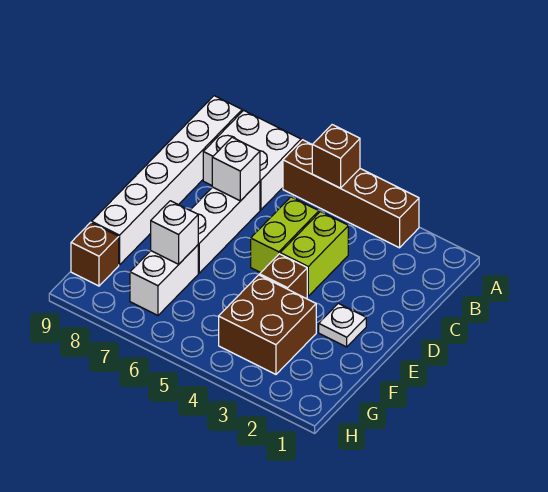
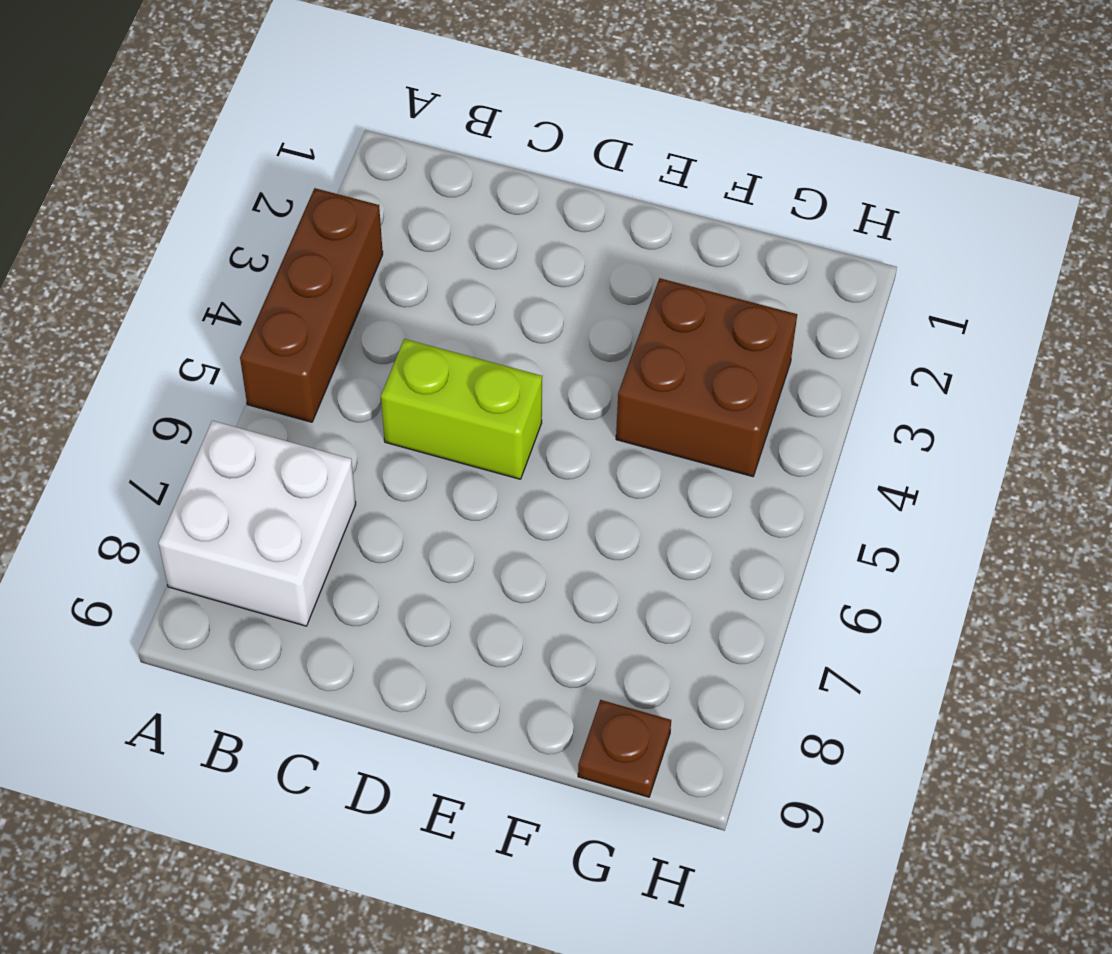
brown 1x3 brick [240,188,383,422] -> brown 1x4 brick [283,140,419,248]
brown 1x1 plate [578,700,671,797] -> brown 1x1 brick [71,222,119,286]
none -> white 1x6 brick [92,96,242,265]
none -> lime 1x2 brick [280,212,348,296]
none -> white 1x3 brick [190,181,260,273]

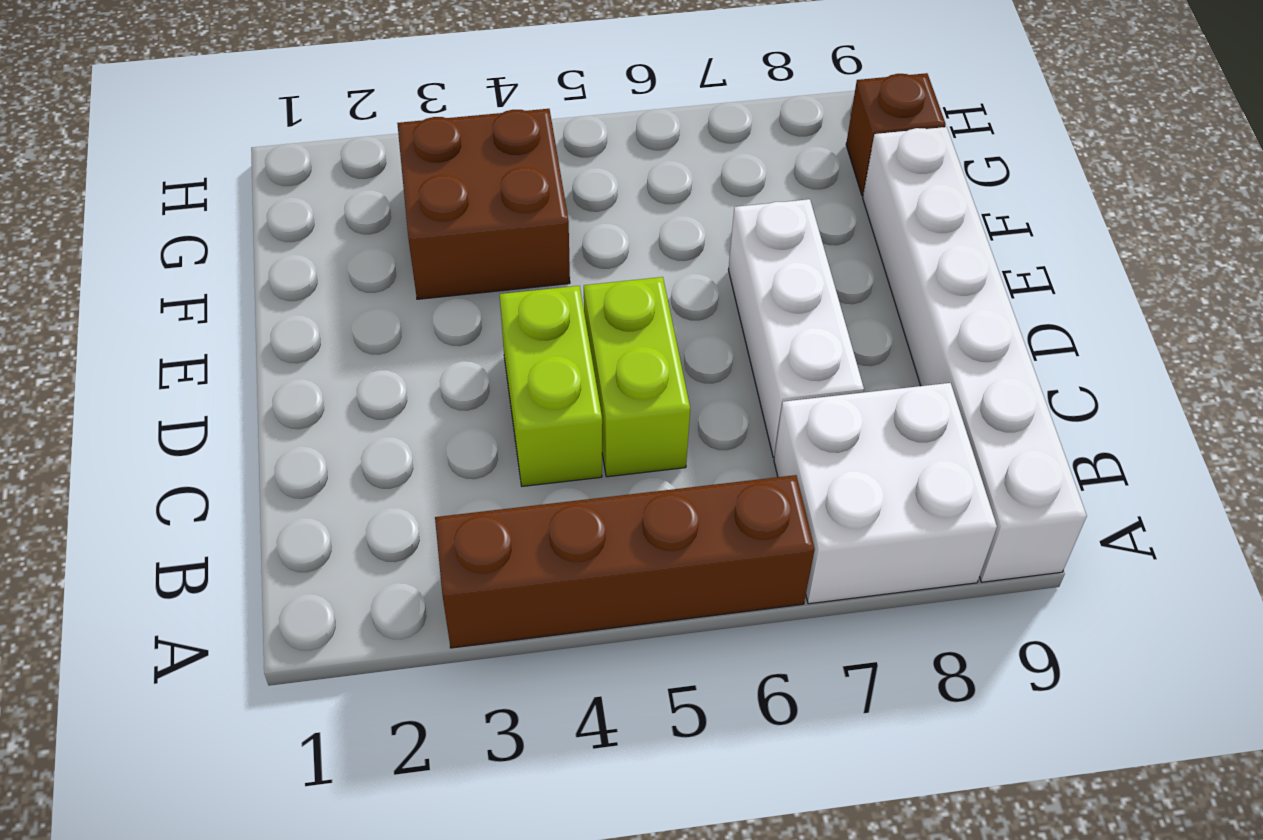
none -> white 1x1 plate [319,303,366,347]
none -> brown 1x1 brick [260,254,307,298]
none -> white 1x2 brick [130,245,198,315]

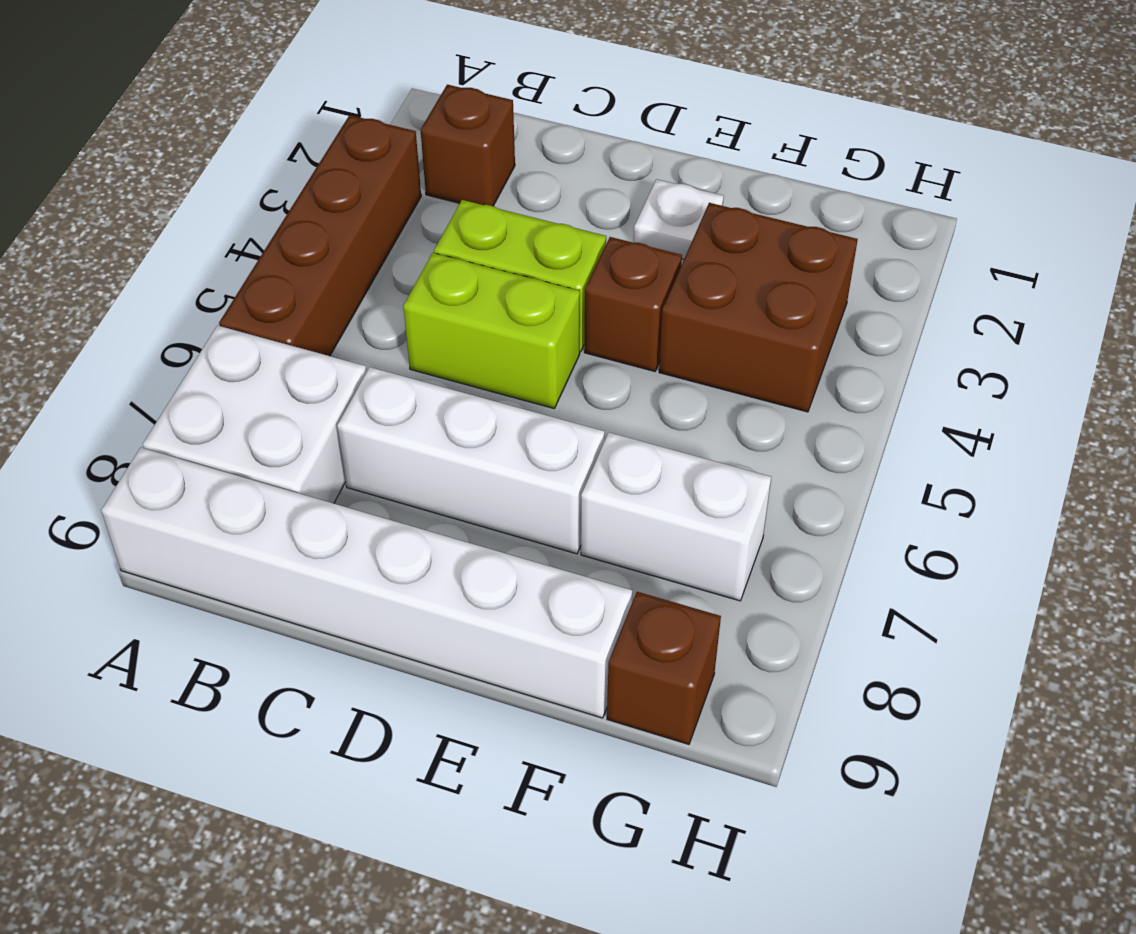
brown 1x1 brick [421,85,515,206] -> brown 1x1 brick moved to [312,125,360,188]
none -> white 1x1 brick [212,137,260,201]
none -> white 1x1 brick [151,201,198,264]

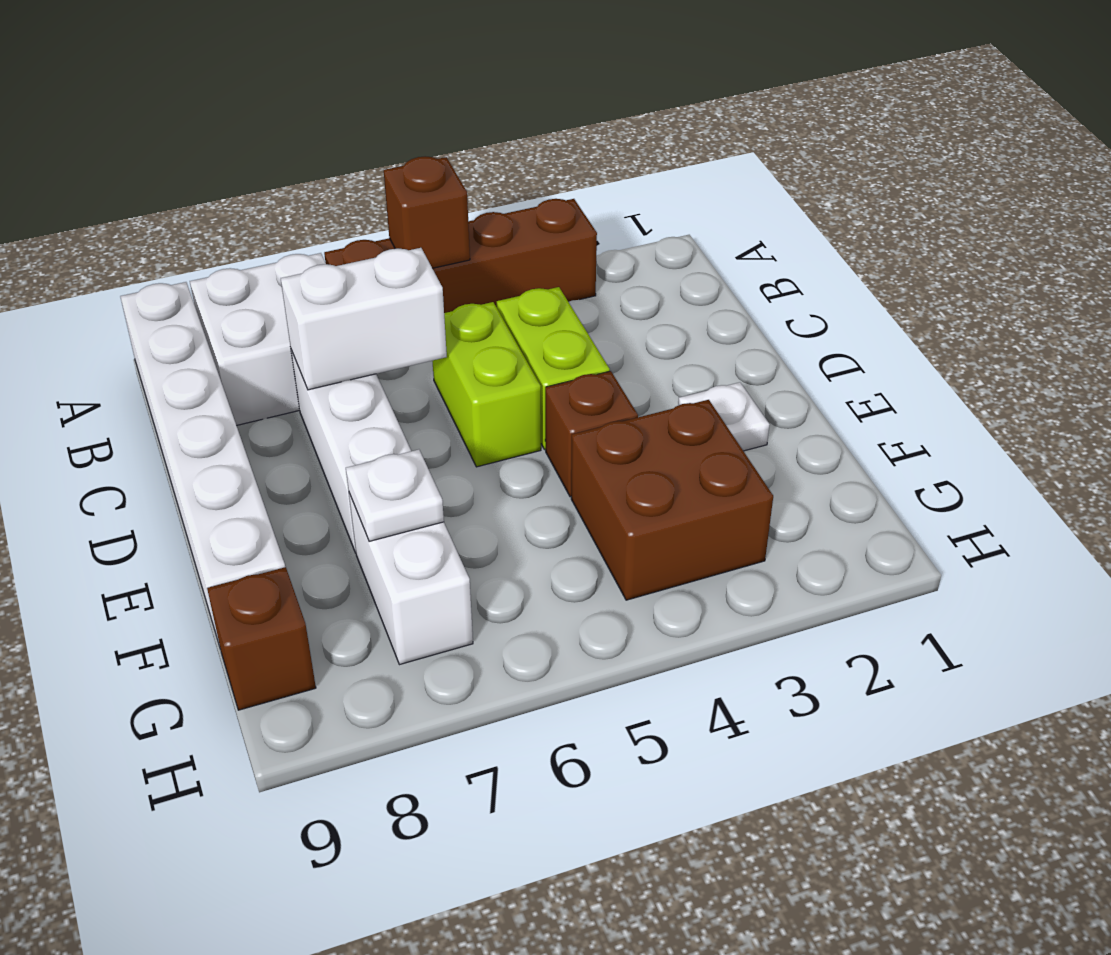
white 1x2 brick [281,248,447,390] -> white 1x1 brick [212,137,260,201]
white 1x1 plate [346,450,444,541] -> white 1x1 brick [151,201,198,264]

